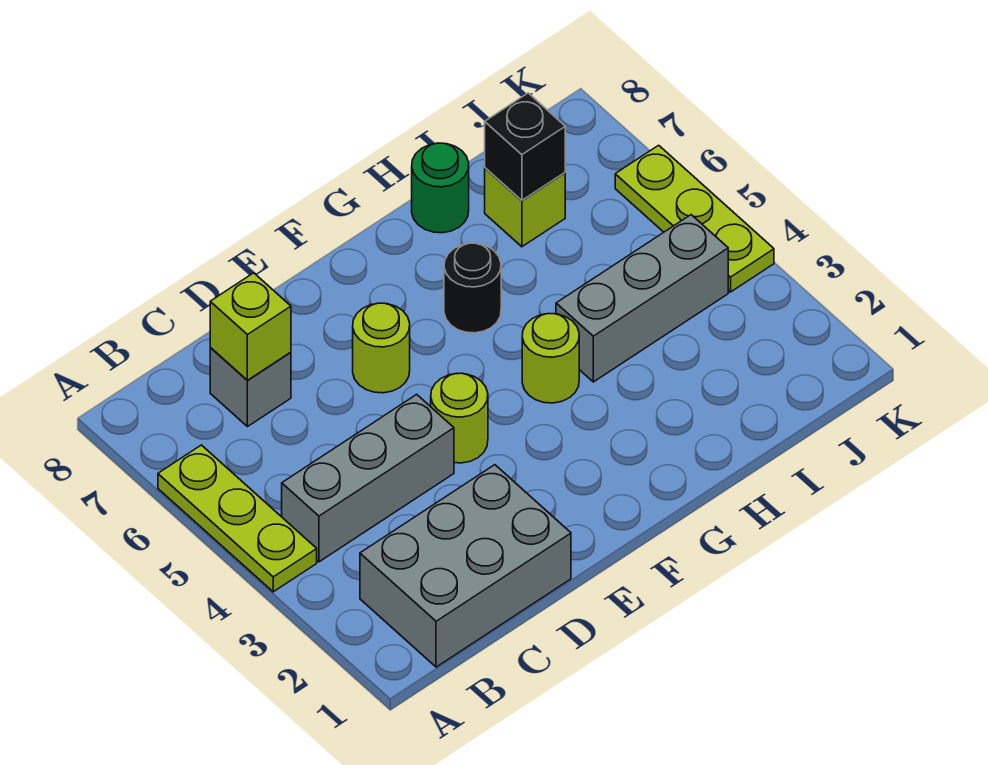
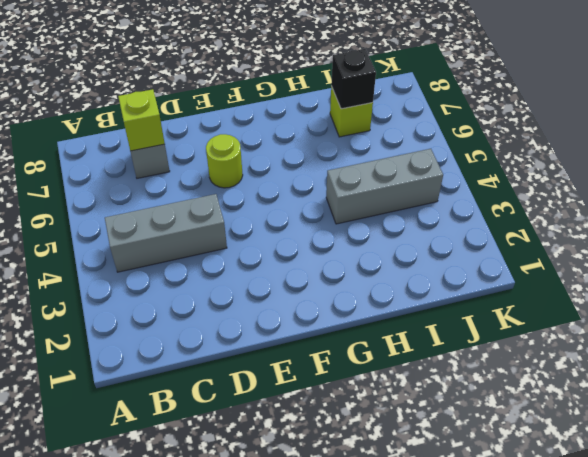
none -> lime 1x3 plate [158,445,317,592]
none -> grey 2x3 brick [360,465,571,667]
none -> lime 1x1 round brick [431,373,488,463]

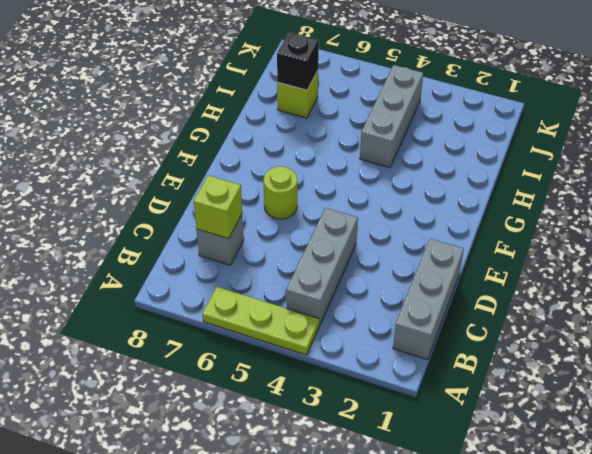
grey 1x3 brick [393,239,464,359] -> grey 2x3 brick [360,465,571,667]
none -> lime 1x1 round brick [431,373,488,463]
none -> lime 1x1 round brick [522,314,579,403]
none -> black 1x1 round brick [444,243,501,333]

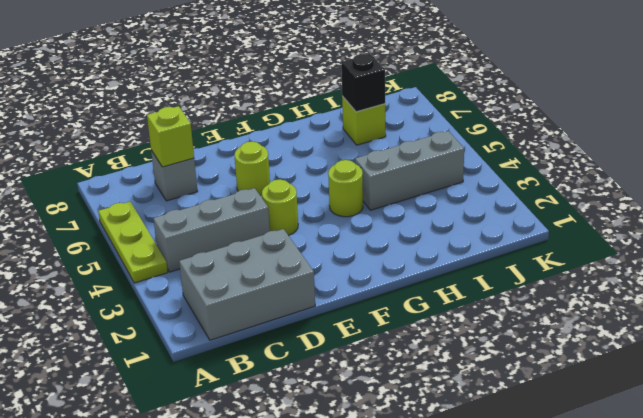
none -> black 1x1 round brick [444,243,501,333]
none -> green 1x1 round brick [412,143,469,233]
none -> lime 1x3 plate [615,145,774,292]

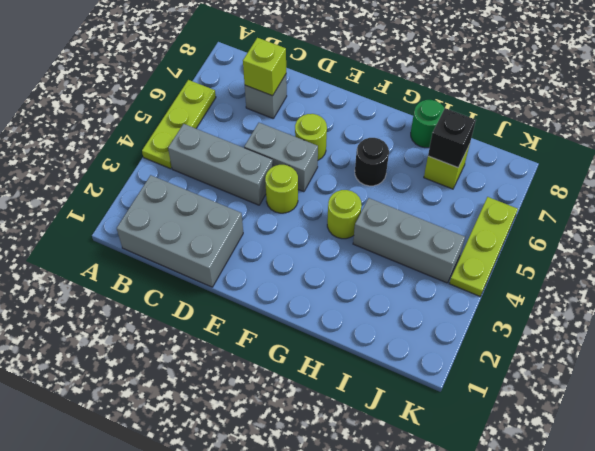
grey 1x2 brick [244,123,318,192] -> none

